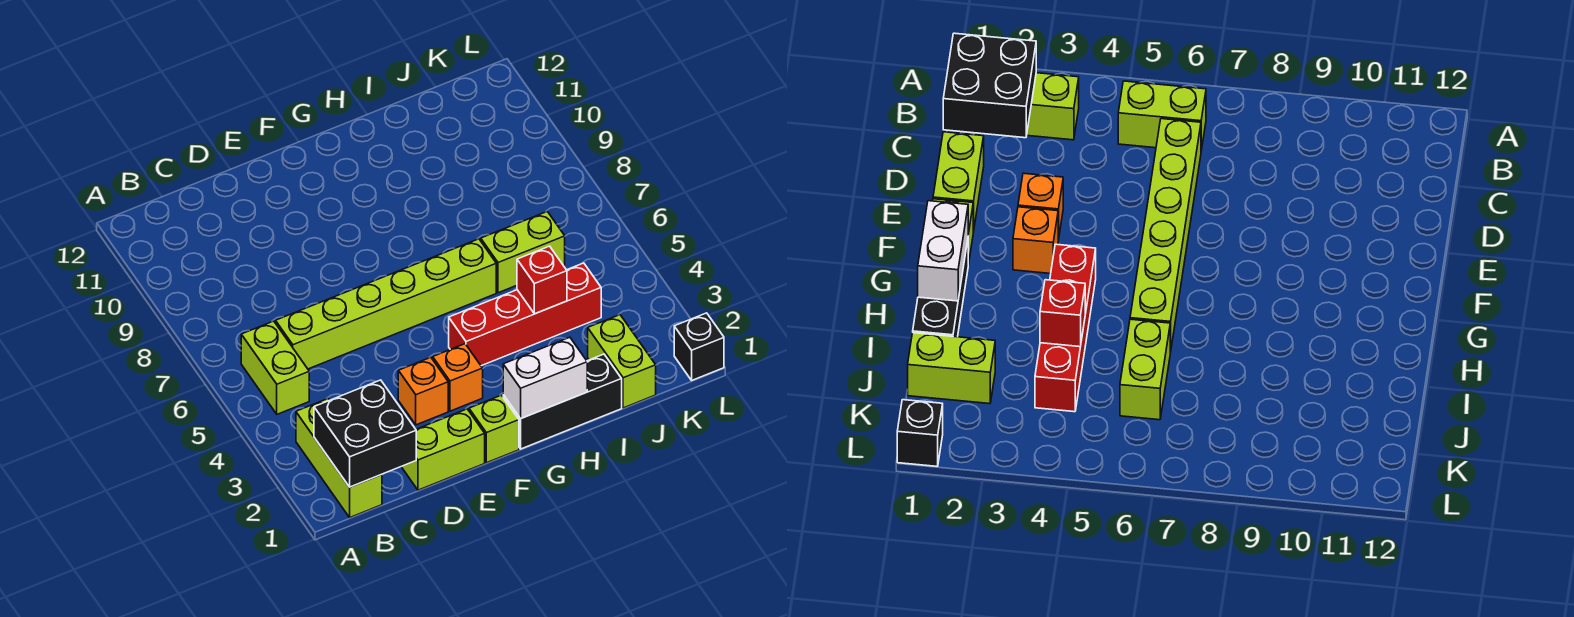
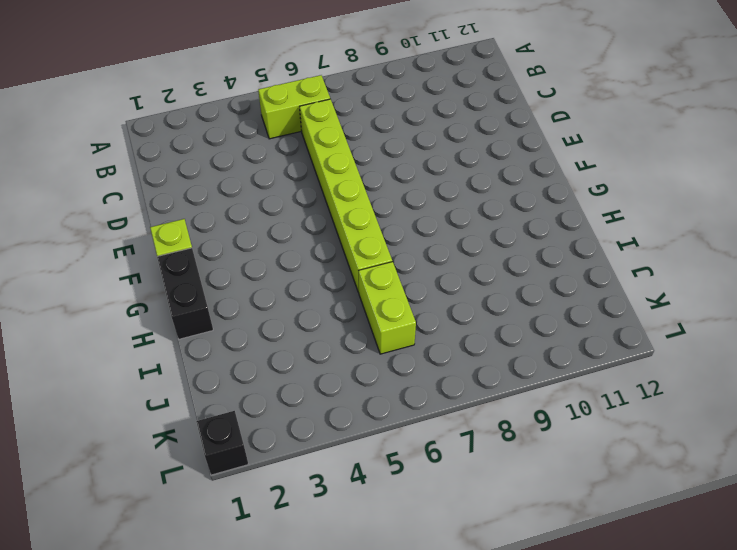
black 1x2 brick [157,248,213,339] -> black 1x3 brick [503,354,622,449]
none -> lime 1x3 brick [296,399,382,517]
none -> lime 1x2 brick [401,409,485,490]
none -> orange 1x1 brick [398,357,448,425]

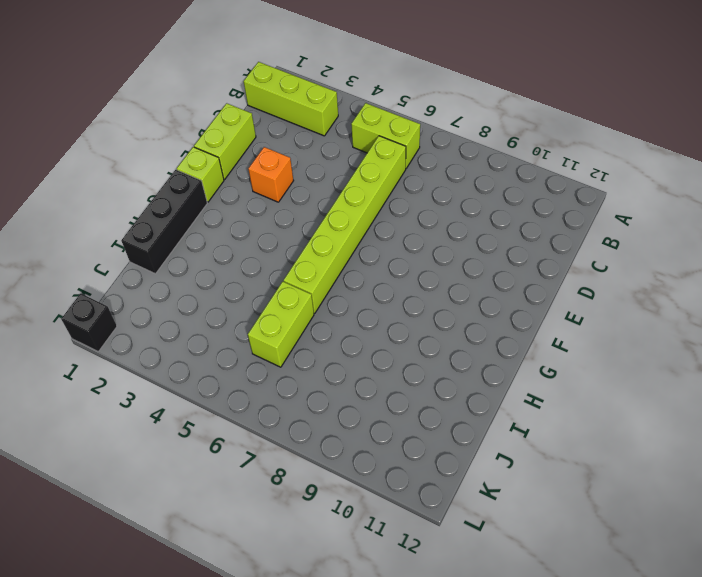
none -> orange 1x1 brick [433,344,483,411]
none -> red 1x4 brick [449,263,601,366]
none -> lime 1x2 brick [588,315,656,408]

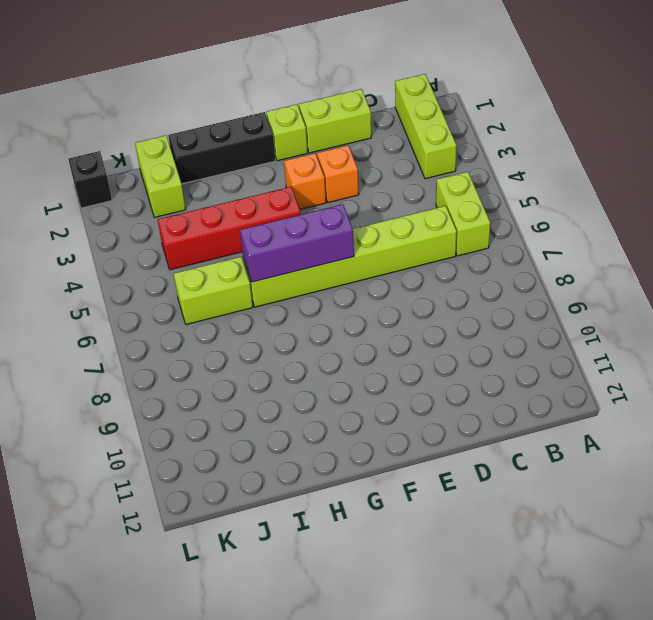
purple 1x3 brick [240,204,354,282] -> none
none -> black 2x2 brick [314,380,416,487]
none -> white 1x2 brick [503,337,587,419]
none -> red 1x1 brick [517,246,567,314]

